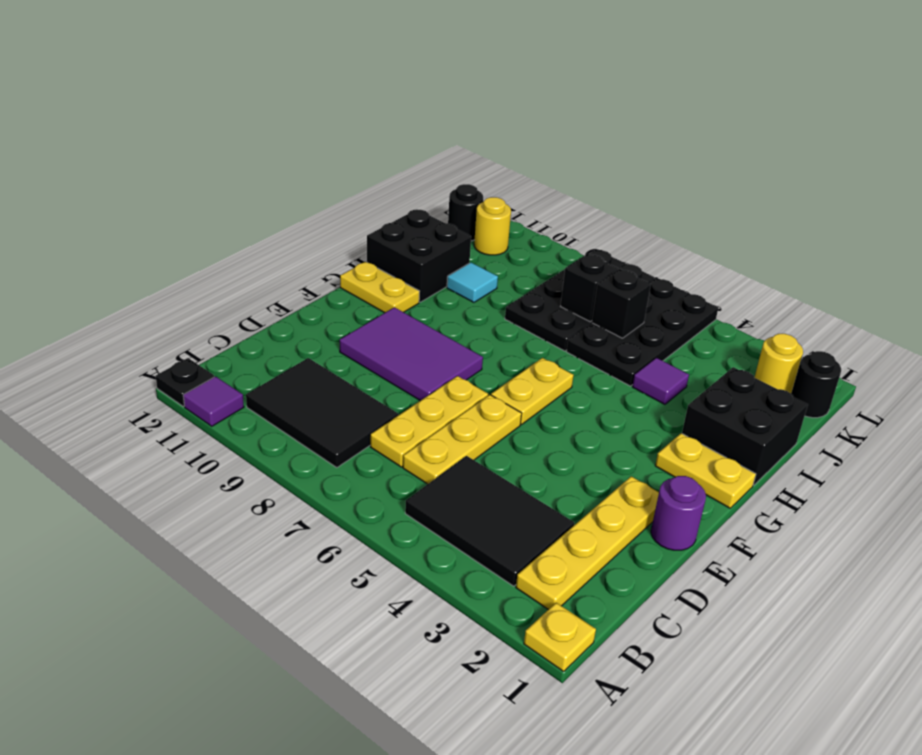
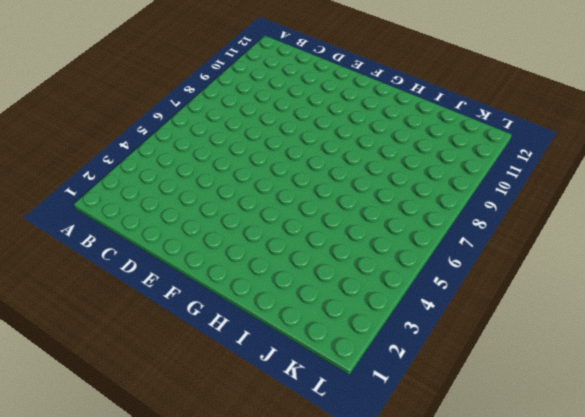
none -> yellow 1x1 plate [524,603,596,671]
none -> purple 1x1 tile [183,376,244,426]
none -> black 1x1 plate [156,358,214,407]

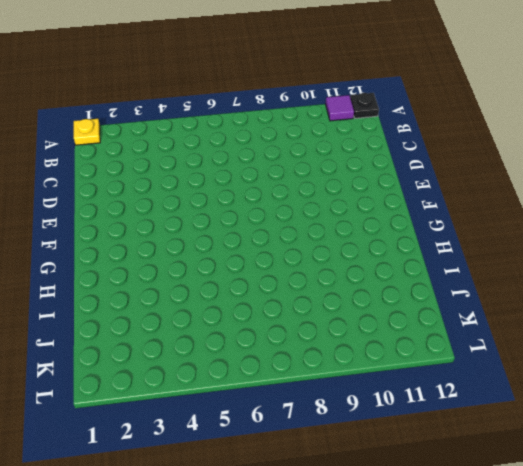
none -> yellow 1x4 plate [516,476,659,610]
none -> black 2x3 tile [405,456,574,586]
none -> black 2x3 tile [246,358,398,468]

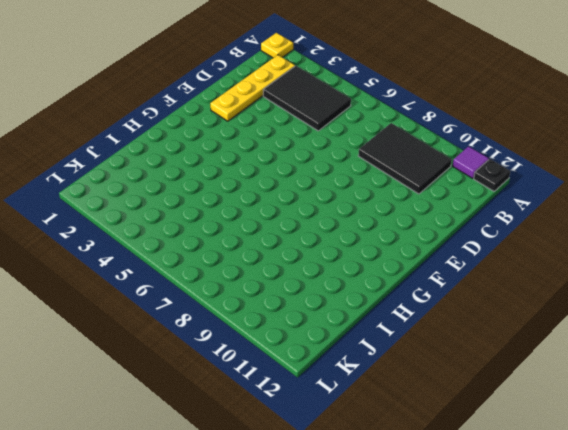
none -> yellow 1x3 plate [403,395,522,484]
none -> yellow 1x3 plate [370,376,488,467]
none -> purple 1x1 round brick [651,476,706,550]

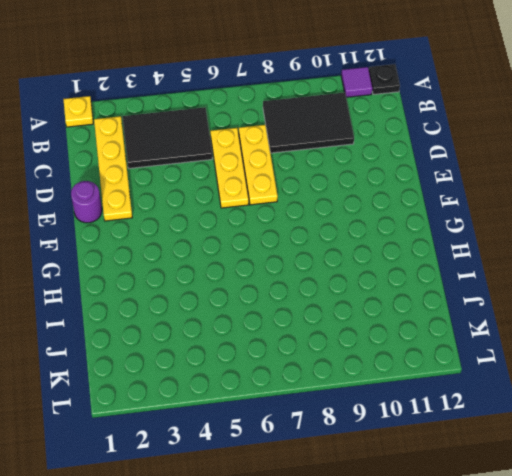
none -> purple 2x3 tile [340,307,483,401]
none -> yellow 1x2 plate [491,358,574,425]
none -> yellow 1x2 plate [655,433,756,508]

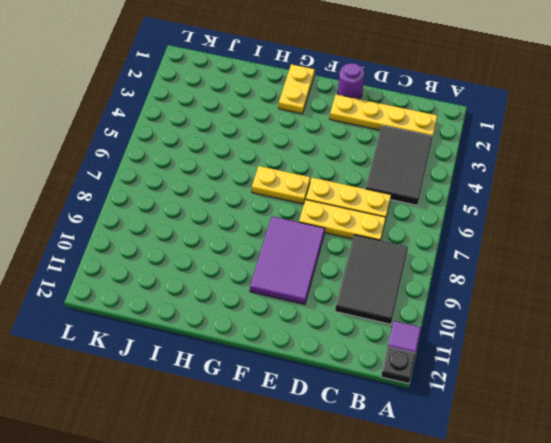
none -> yellow 1x1 plate [524,603,596,671]
none -> yellow 1x2 plate [340,262,419,313]
none -> black 2x2 brick [682,367,808,485]

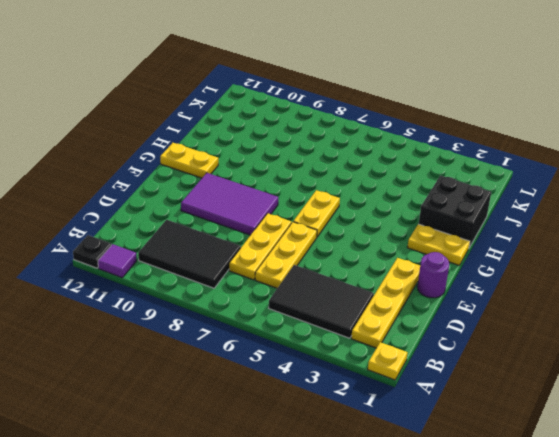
none -> black 2x2 brick [367,210,471,302]
none -> purple 1x1 tile [632,358,689,404]
none -> black 2x4 plate [567,278,718,386]

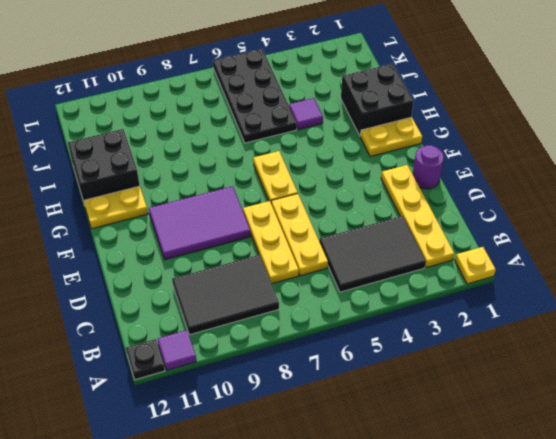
none -> black 2x4 plate [505,249,655,351]
none -> cyan 1x1 tile [447,263,498,302]
none -> black 1x1 round brick [791,351,841,418]

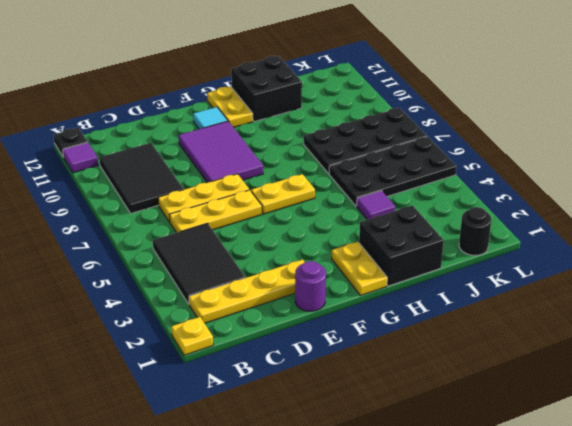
cyan 1x1 tile [193,107,228,129] -> cyan 1x1 tile moved to [447,263,498,302]
none -> yellow 1x1 round brick [754,334,803,394]
none -> yellow 1x1 round brick [474,197,511,255]
none -> black 1x1 round brick [448,184,483,241]

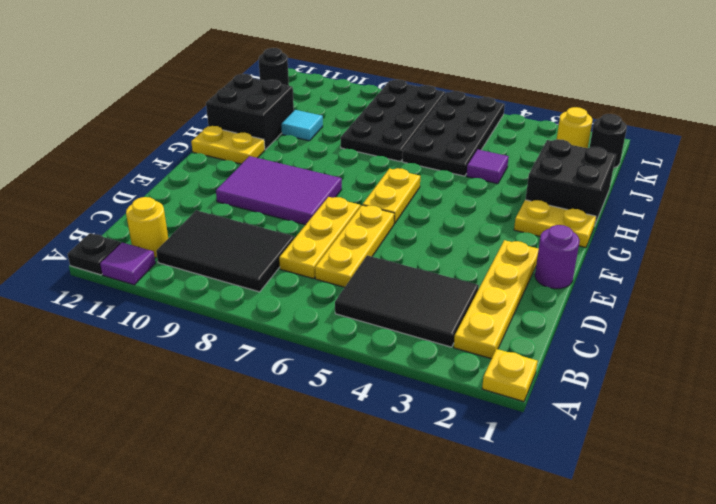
yellow 1x1 round brick [126,197,168,258] -> yellow 1x1 round brick moved to [474,197,511,255]
none -> black 1x1 brick [592,269,651,338]
none -> black 1x1 brick [561,254,618,322]

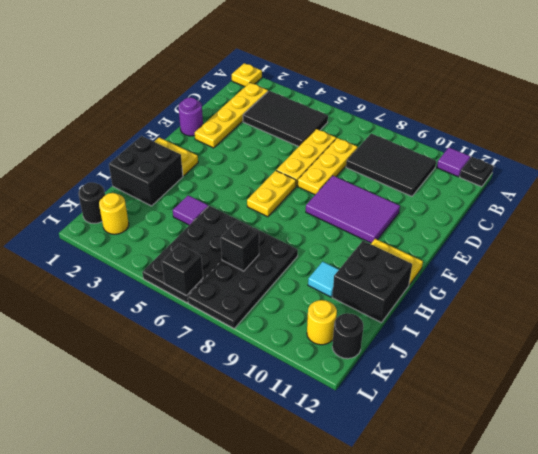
black 1x1 brick [162,244,203,296] -> black 1x1 brick moved to [592,269,651,338]

